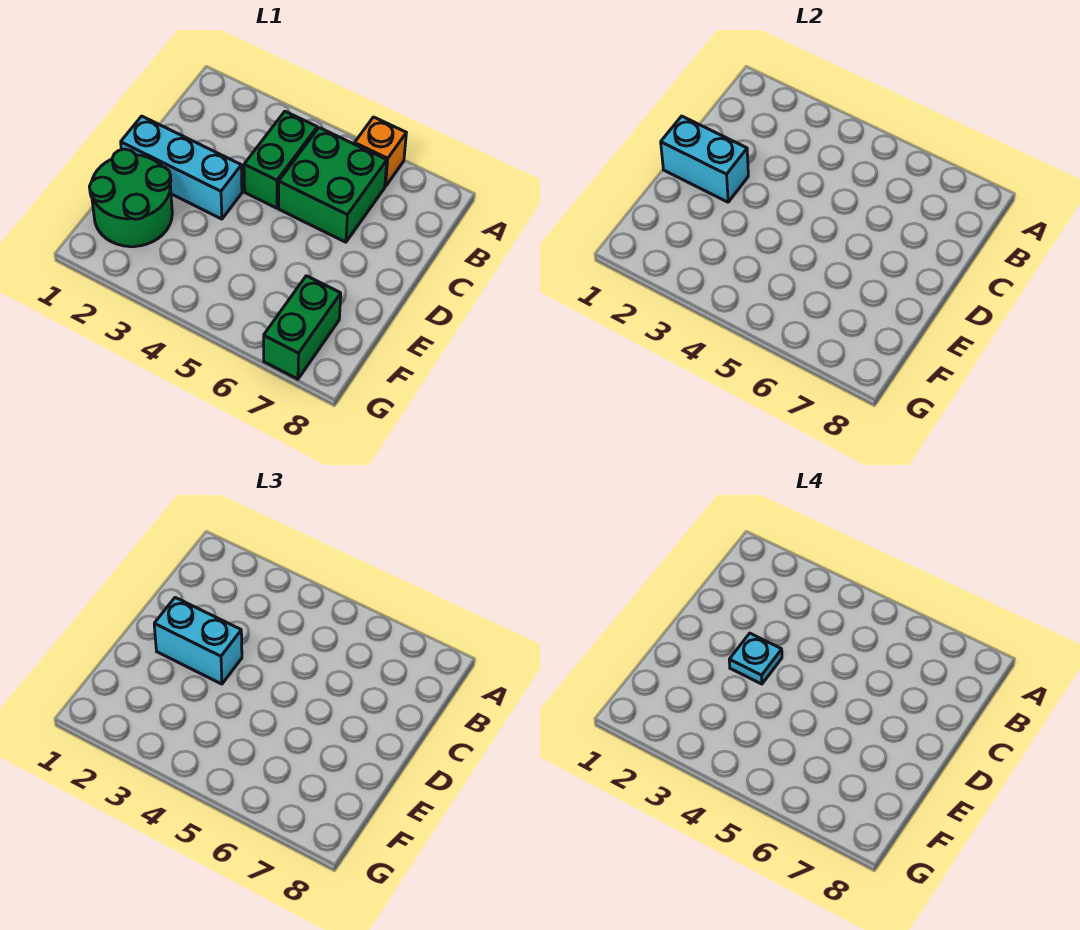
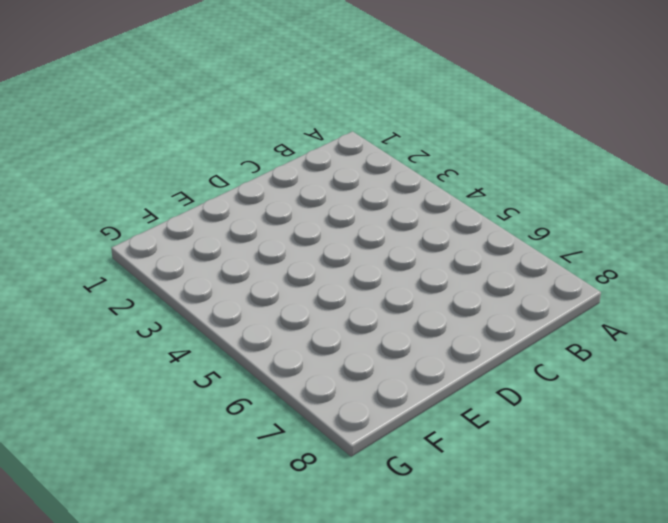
none -> orange 1x1 brick [354,117,406,187]
none -> green 1x2 brick [244,112,317,208]

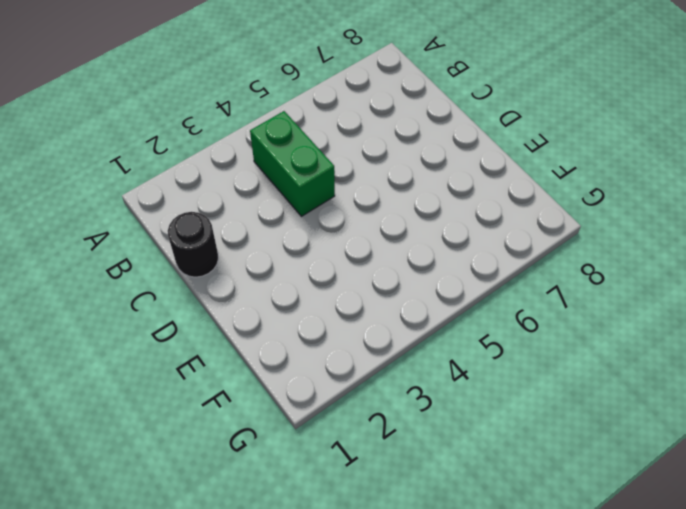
black 1x1 round brick [168,212,218,277] -> none
none -> orange 1x1 brick [354,117,406,187]
none -> green 2x2 brick [279,128,387,242]

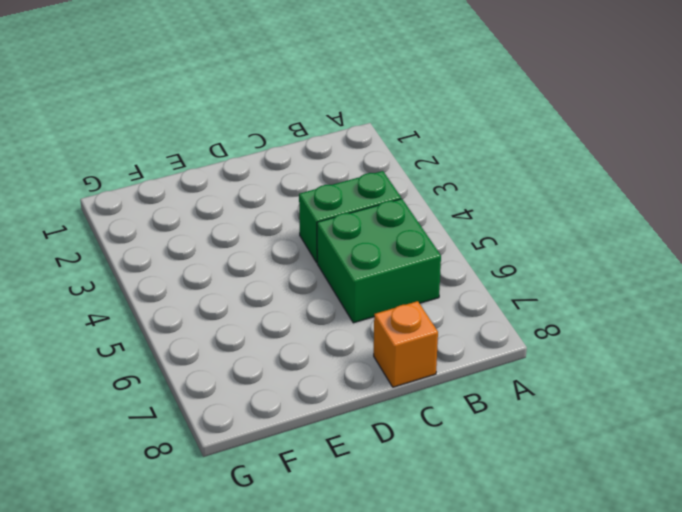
orange 1x1 brick [374,301,438,387] -> orange 1x1 brick moved to [354,117,406,187]
none -> cyan 1x3 brick [121,116,242,219]
none -> green 2x2 round brick [89,149,172,247]

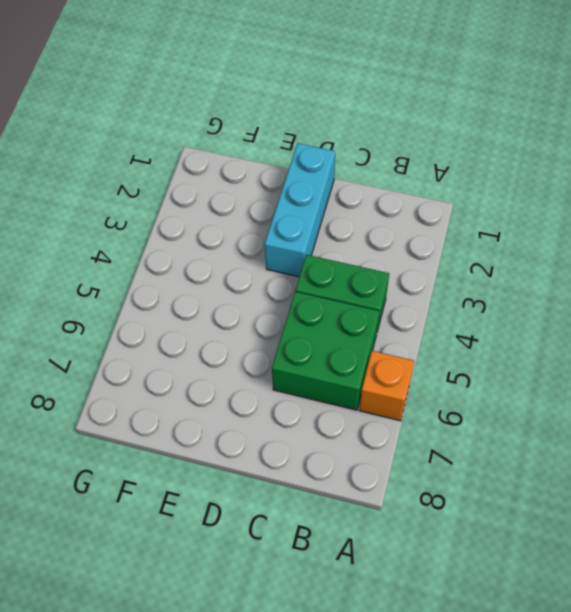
none -> green 2x2 round brick [89,149,172,247]
none -> green 1x2 brick [264,276,341,379]

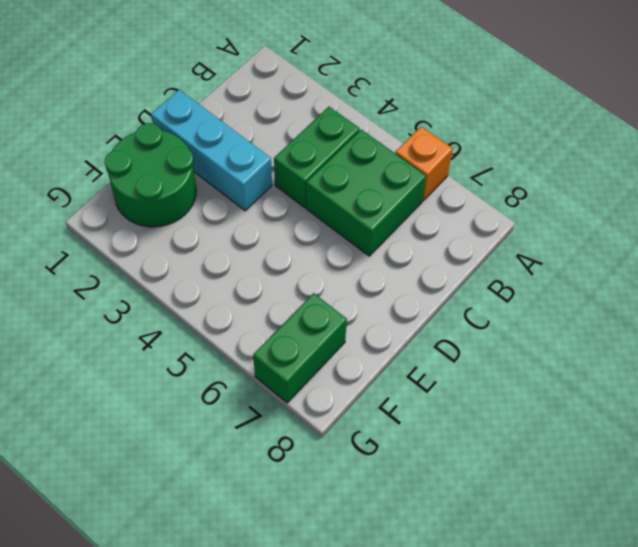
none -> cyan 1x2 brick [661,116,748,202]
none -> cyan 1x2 brick [154,598,242,684]

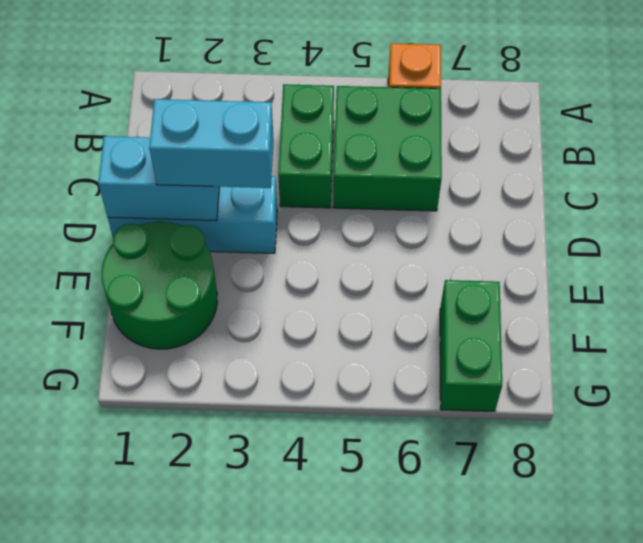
none -> cyan 1x1 plate [729,633,782,684]

